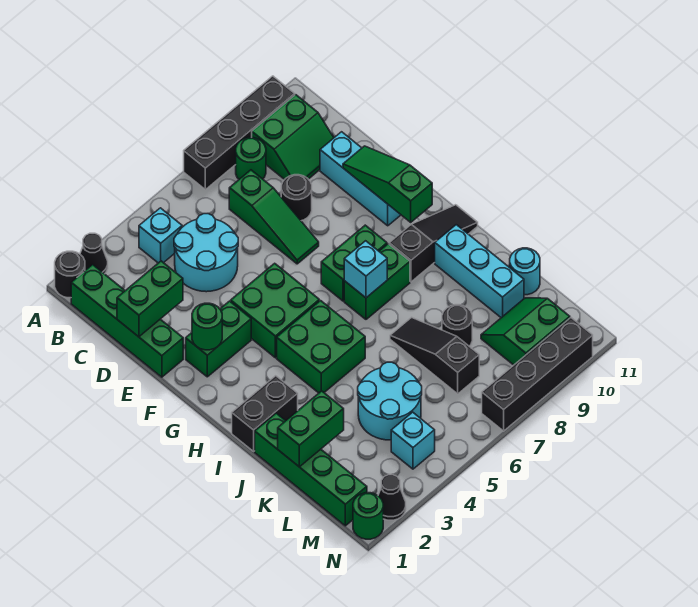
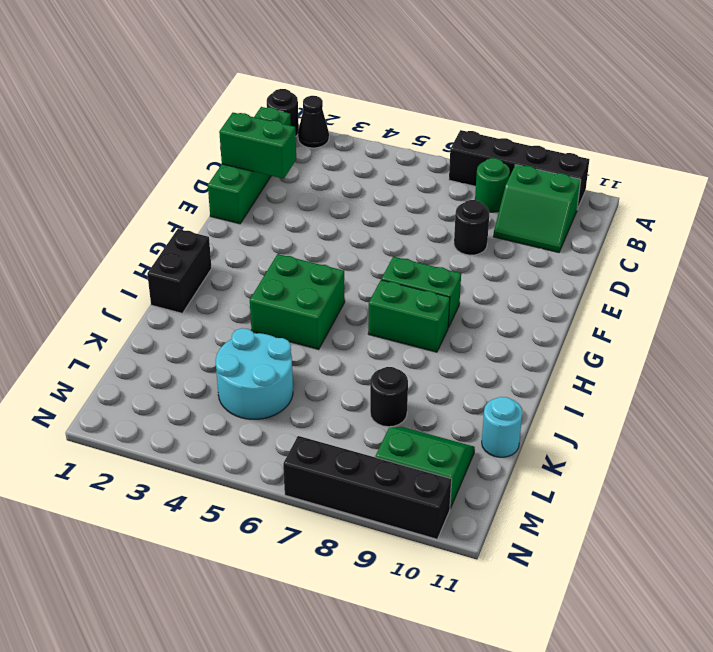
black 1x2 brick [147,229,212,313] -> black 1x2 brick turned to [232,376,298,451]
none -> cyan 1x1 brick [139,208,182,263]
none -> cyan 2x2 round brick [174,214,238,292]
none -> green 1x3 slope [229,170,319,264]
none -> cyan 1x3 brick [320,132,401,226]

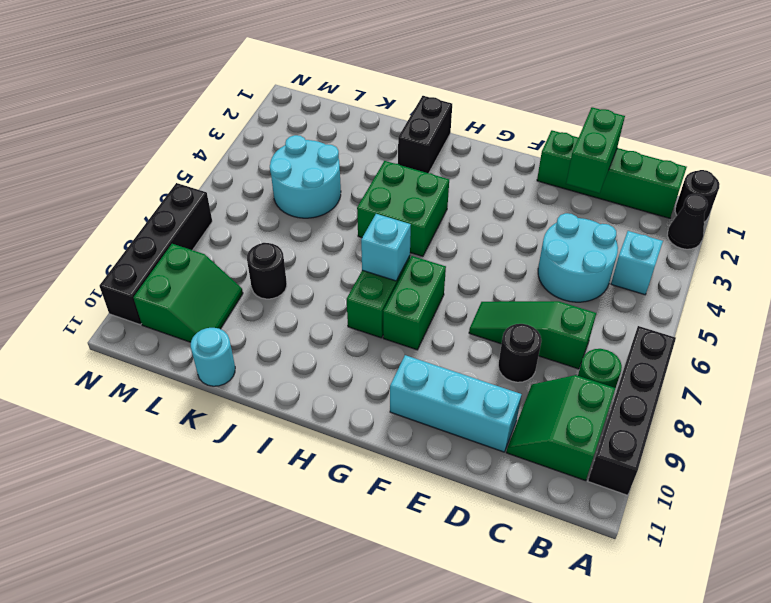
none -> green 1x2 brick [186,301,251,377]
none -> green 2x2 brick [231,263,319,358]
none -> black 1x3 slope [389,205,478,282]
none -> cyan 1x3 brick [435,225,524,318]

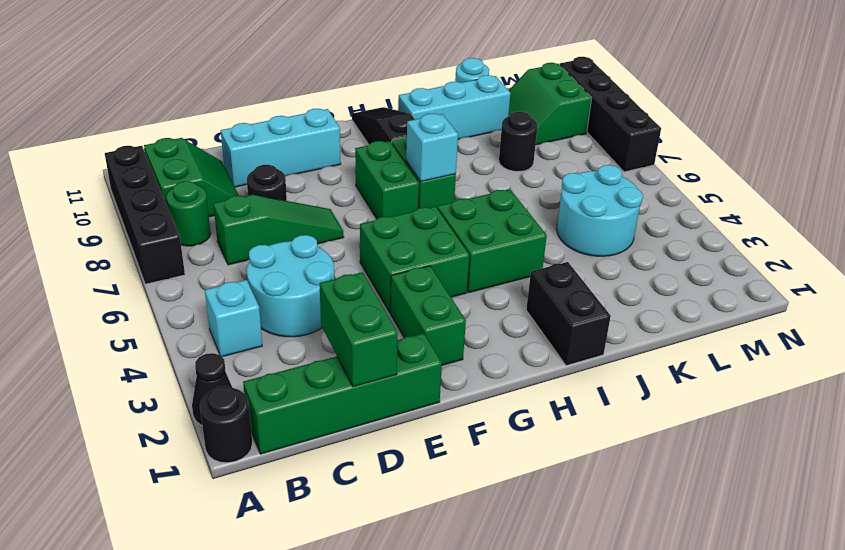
none -> green 1x4 brick [255,413,367,526]
none -> black 1x3 slope [390,317,479,394]
none -> cyan 1x1 brick [391,412,435,469]
none -> green 1x1 round brick [353,493,383,539]

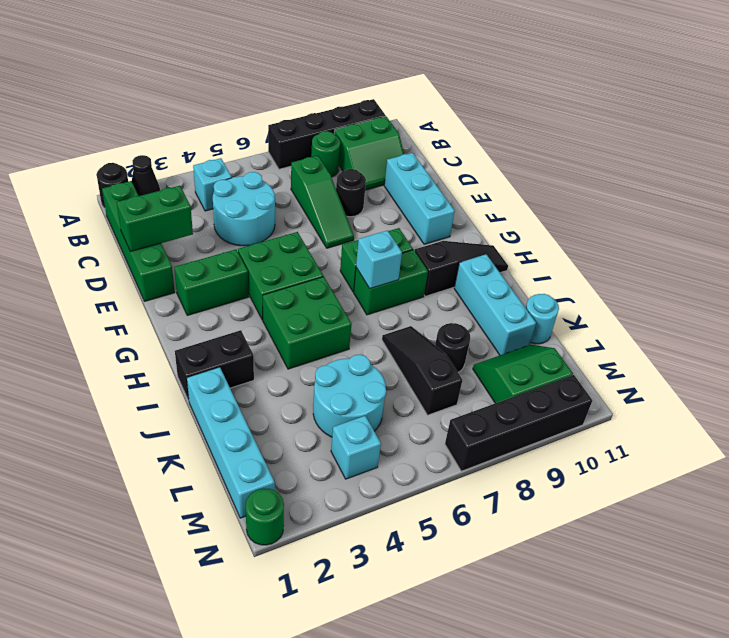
cyan 1x4 brick [187,367,275,518] -> green 1x4 brick [255,413,367,526]
none -> black 1x1 cone [378,475,406,520]
none -> green 1x3 slope [343,146,432,222]
none -> green 1x1 round brick [192,303,222,350]
none -> green 1x2 brick [278,391,344,467]

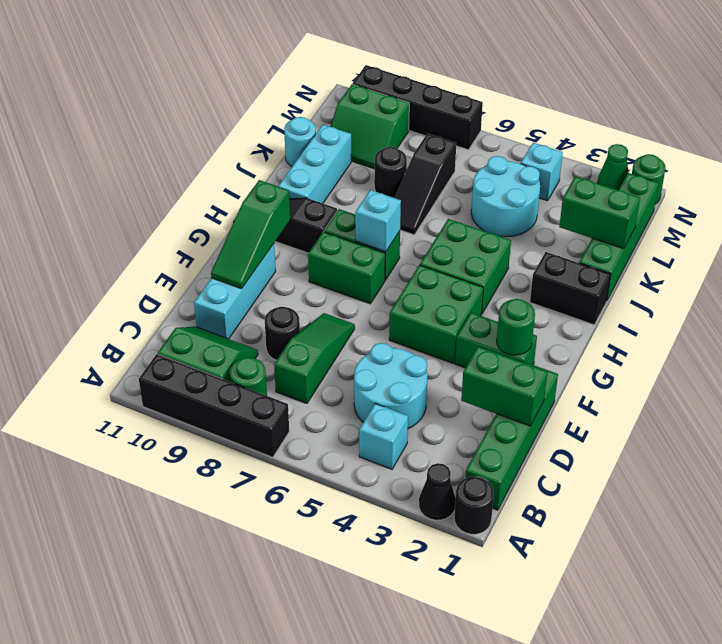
green 1x1 cone [597,144,629,190] -> black 1x1 cone [378,475,406,520]

